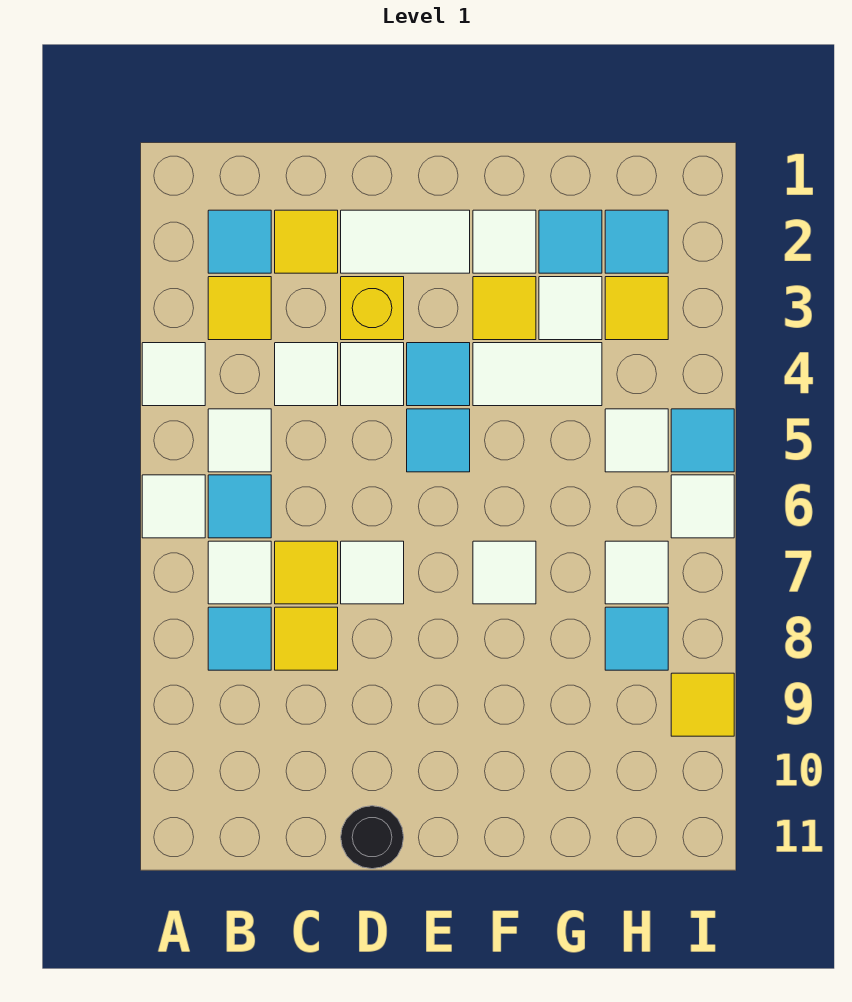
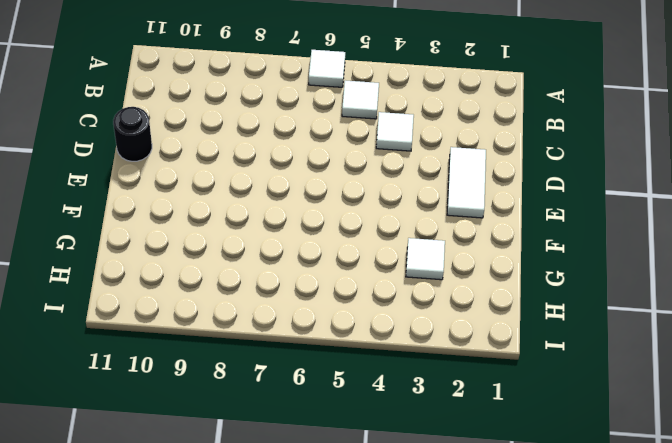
none -> white 1x1 tile [142,343,205,406]
none -> cyan 1x1 tile [208,210,271,273]
none -> yellow 1x1 tile [208,277,271,340]
none -> cyan 1x1 tile [208,475,271,538]

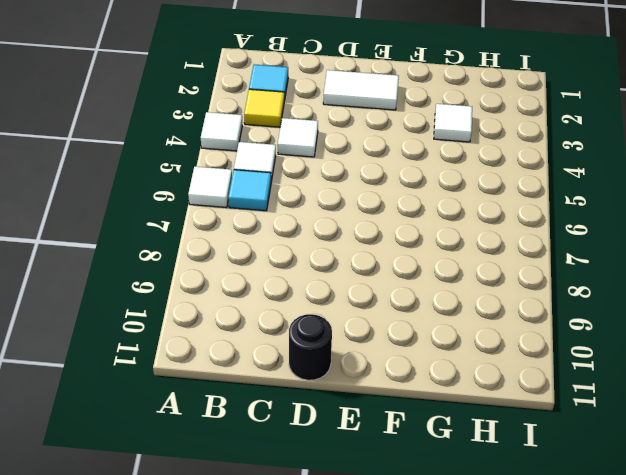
none -> white 1x1 tile [208,541,271,604]
none -> cyan 1x1 tile [208,607,271,670]
none -> yellow 1x1 tile [275,210,338,273]
none -> yellow 1x1 tile [275,541,338,604]

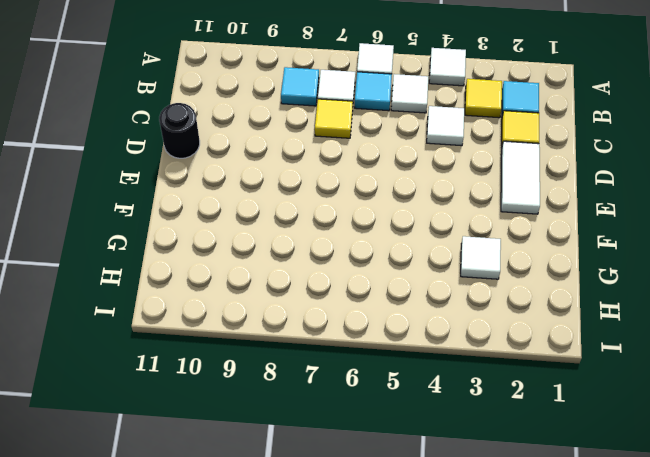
none -> yellow 1x1 tile [275,607,338,670]
none -> yellow 1x1 brick [341,277,404,340]
none -> white 1x1 tile [341,343,404,406]
none -> white 1x1 tile [341,541,404,604]

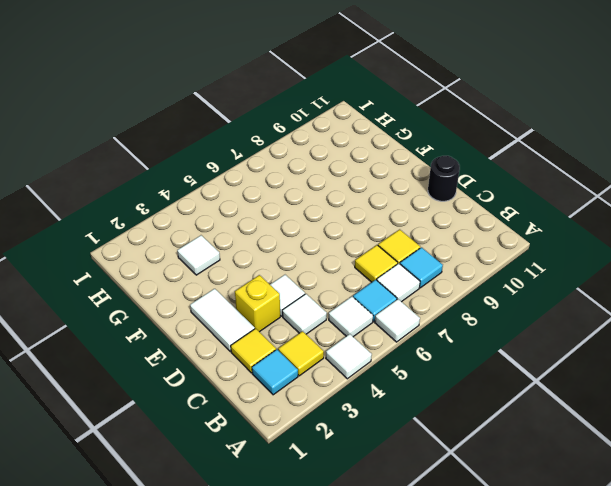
none -> white 1x1 tile [341,541,404,604]
none -> cyan 1x1 tile [407,343,470,406]
none -> cyan 1x1 tile [407,409,470,472]
none -> white 1x1 tile [473,210,536,273]

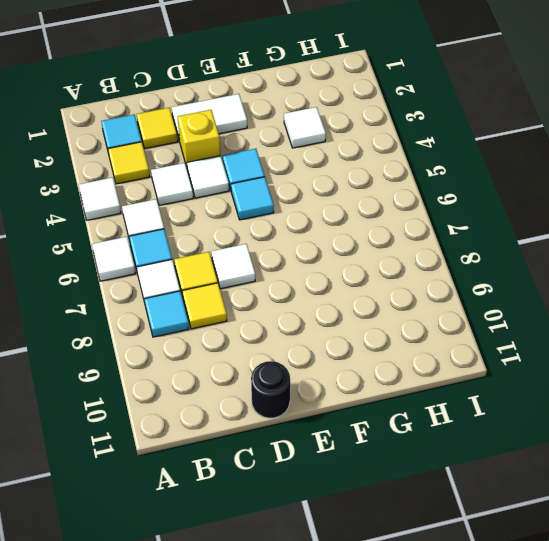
none -> white 1x1 tile [473,210,536,273]
none -> yellow 1x1 tile [473,277,536,340]
none -> white 1x2 tile [473,343,602,406]
none -> white 1x1 tile [473,541,536,604]

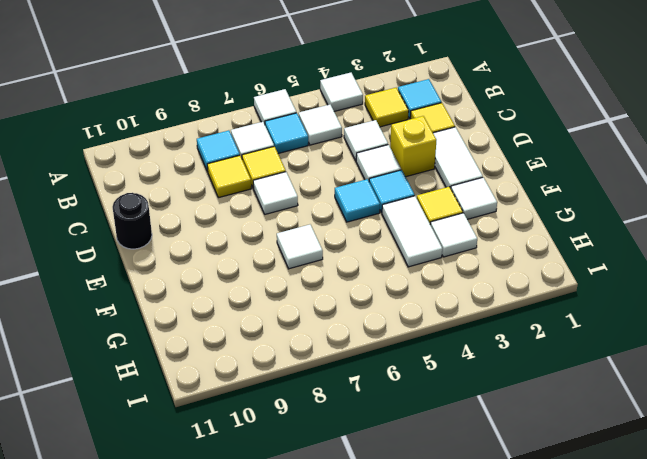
none -> cyan 1x1 tile [539,210,602,273]
none -> cyan 1x1 tile [605,210,668,273]
none -> yellow 1x1 tile [605,277,668,340]
none -> white 1x1 tile [605,409,668,472]

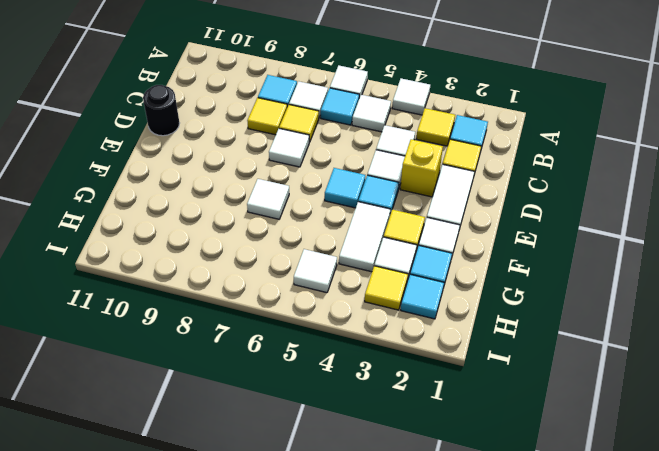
none -> white 1x1 tile [605,541,668,604]
none -> cyan 1x1 tile [605,607,668,670]
none -> cyan 1x1 tile [671,409,734,472]
none -> white 1x1 tile [671,475,734,538]

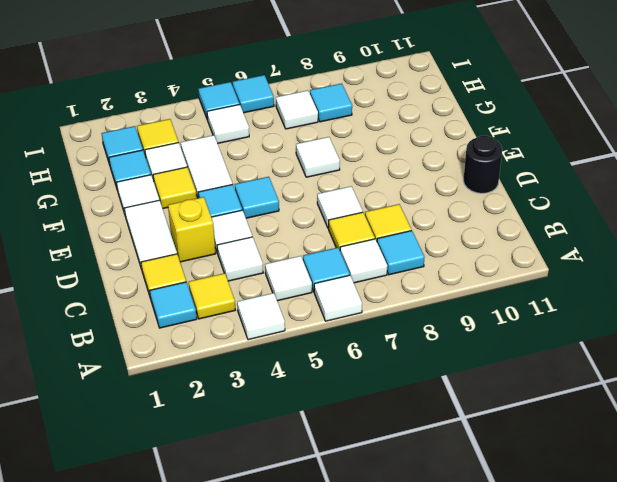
cyan 1x1 tile [233,75,274,113] -> white 1x1 tile [671,475,734,538]
none -> yellow 1x1 tile [671,673,734,736]

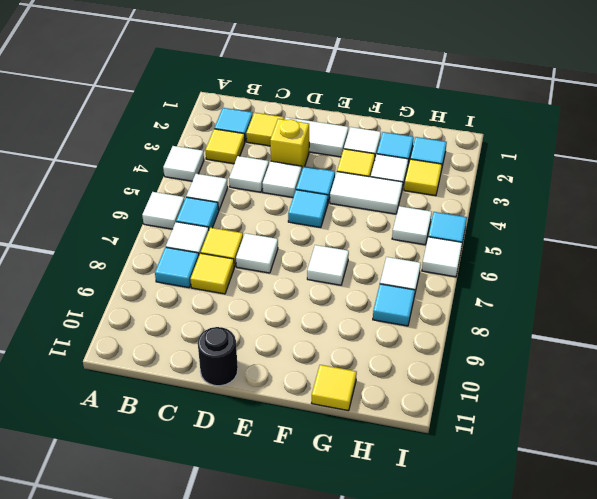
yellow 1x1 tile [312,365,357,411] -> yellow 1x1 tile moved to [671,673,734,736]

